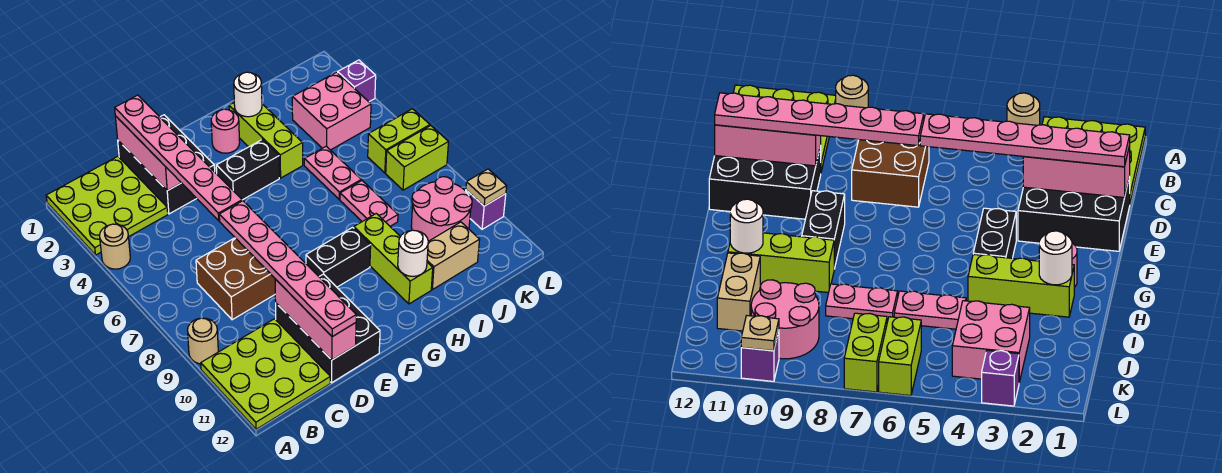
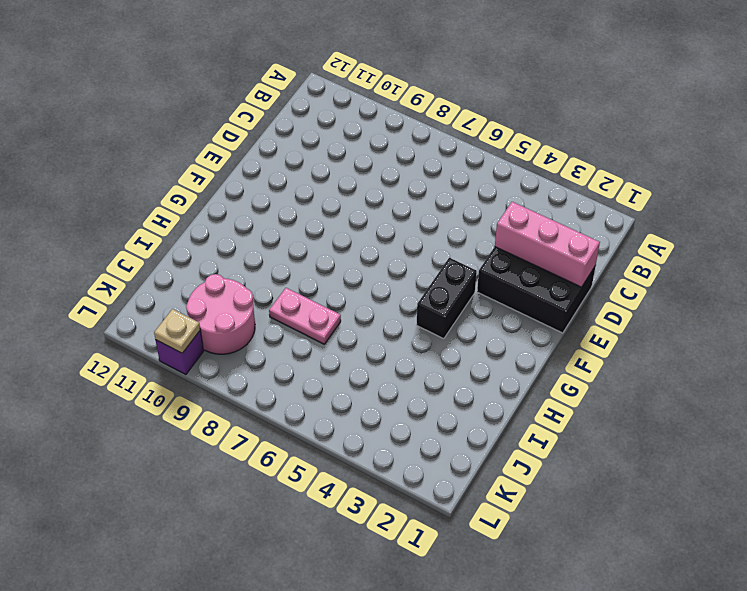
none -> lime 3x3 plate [46,156,168,255]
none -> tan 1x1 round brick [100,224,130,269]
none -> tan 1x1 round brick [187,318,218,364]

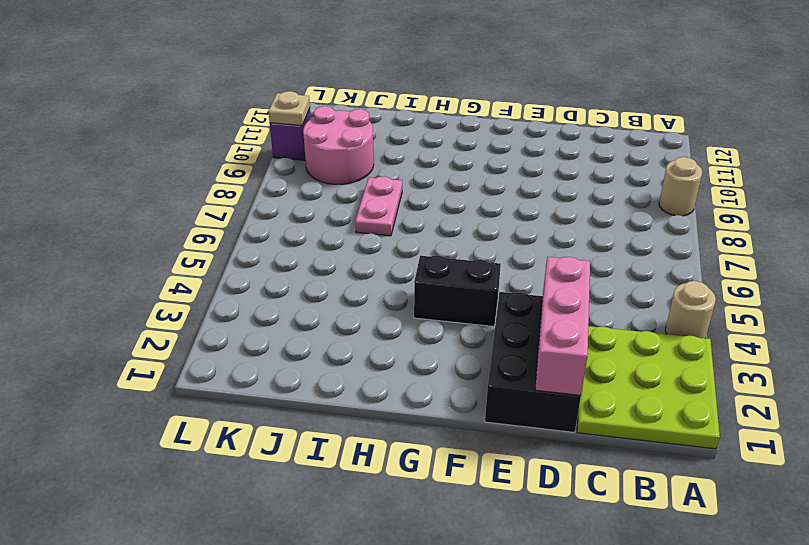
none -> lime 3x3 plate [201,319,330,429]
none -> brown 2x2 brick [196,238,275,320]
none -> black 2x3 brick [276,274,380,383]

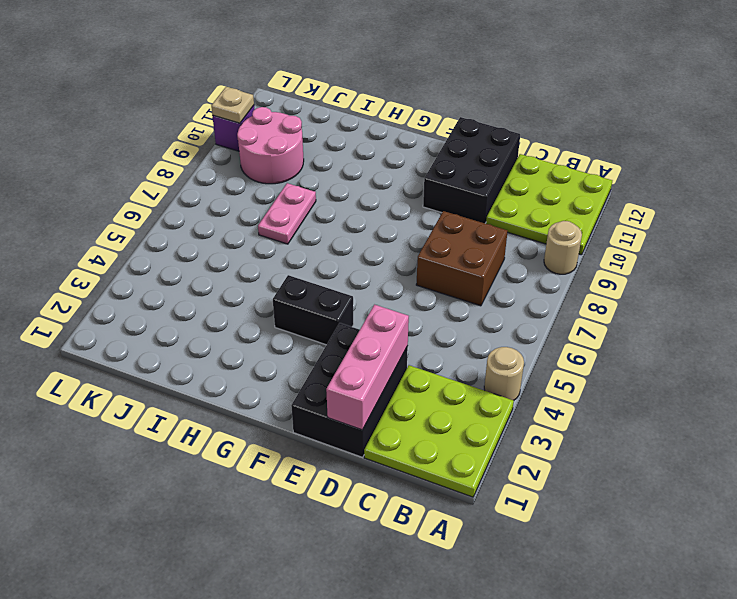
none -> black 1x2 brick [306,227,371,287]
none -> pink 1x1 round brick [211,109,240,153]
none -> lime 1x3 brick [229,103,303,178]

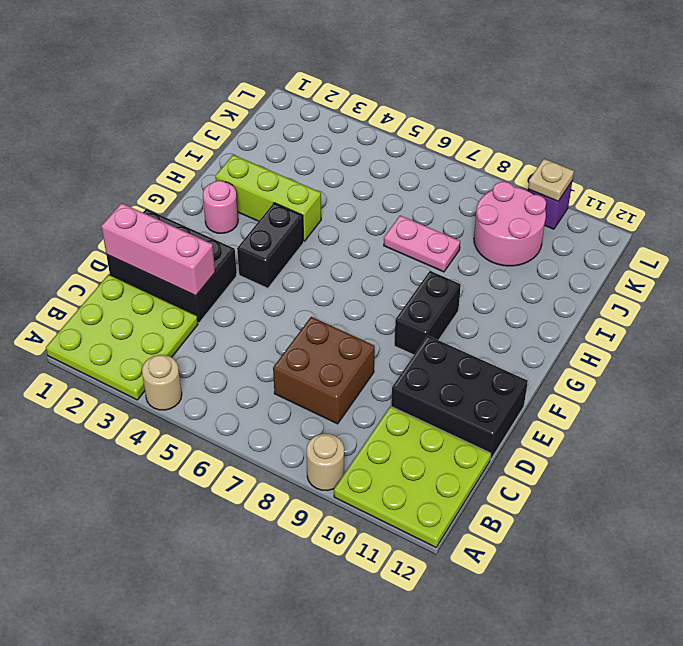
none -> lime 1x3 brick [354,214,433,304]
none -> pink 1x2 plate [304,146,361,199]
none -> tan 1x2 brick [427,222,480,290]

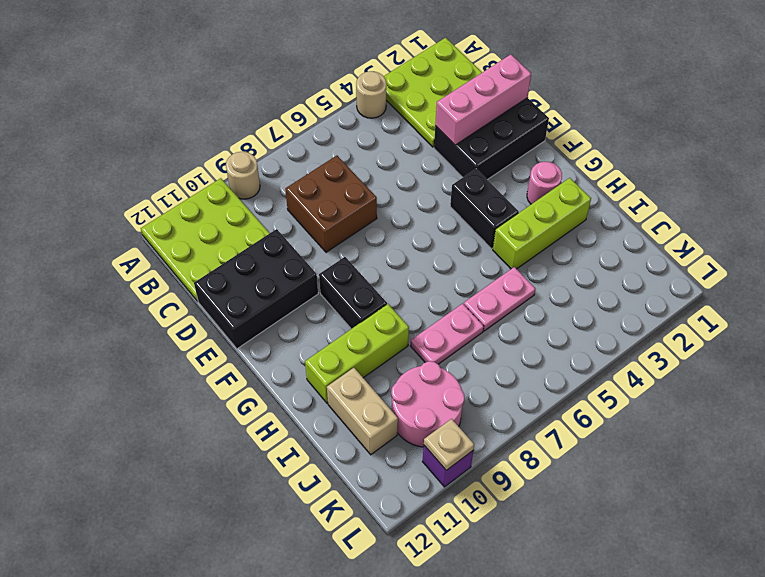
none -> pink 2x2 brick [292,72,371,150]
none -> lime 1x2 brick [368,109,430,173]
none -> lime 1x2 brick [386,126,448,190]

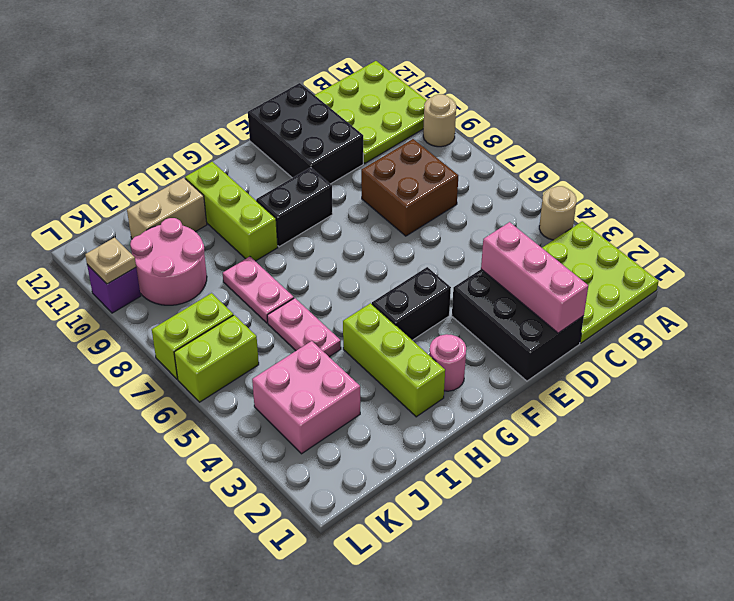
none -> purple 1x1 brick [338,60,376,102]
none -> pink 1x3 brick [275,279,356,360]
none -> white 1x1 round brick [234,72,262,117]

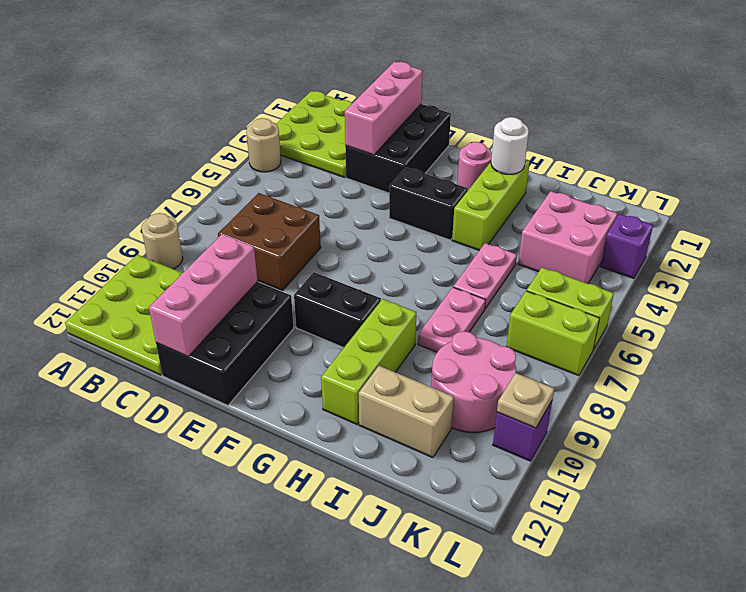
none -> white 1x1 round brick [398,230,428,276]
none -> pink 1x6 plate [115,95,242,221]
none -> pink 1x6 plate [219,201,356,337]

